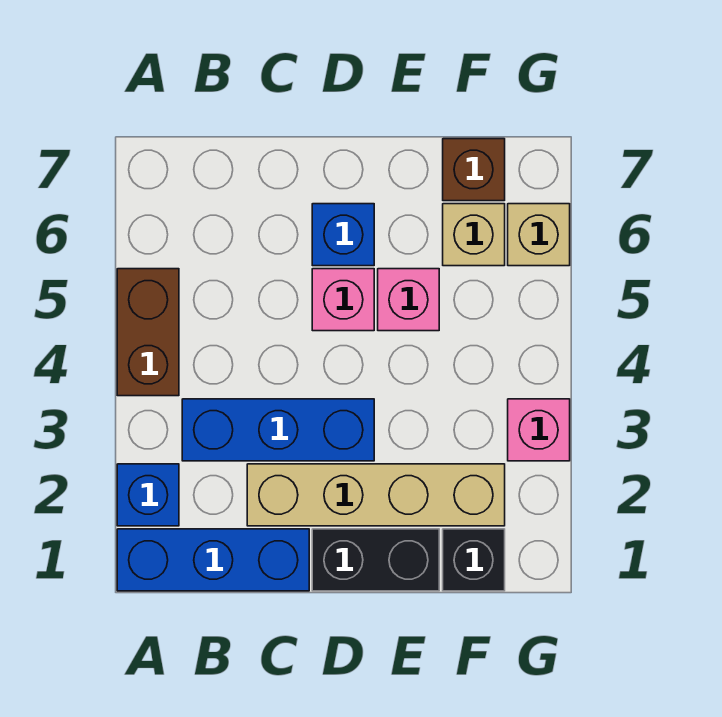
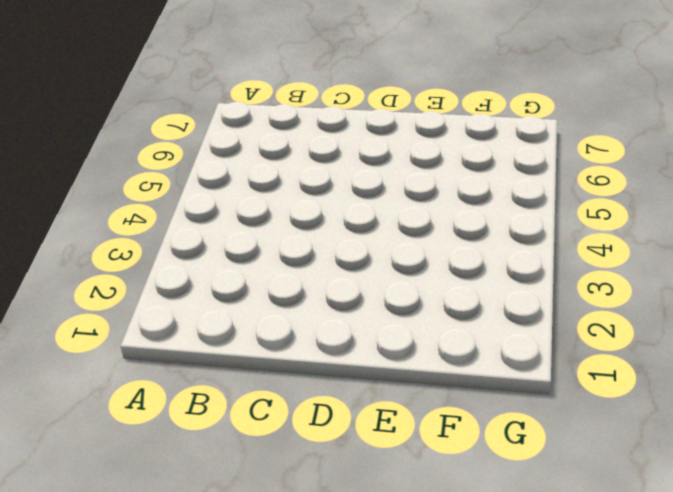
none -> blue 1x3 brick [117,529,309,591]
none -> blue 1x1 brick [117,464,179,526]
none -> brown 1x2 brick [117,269,179,396]

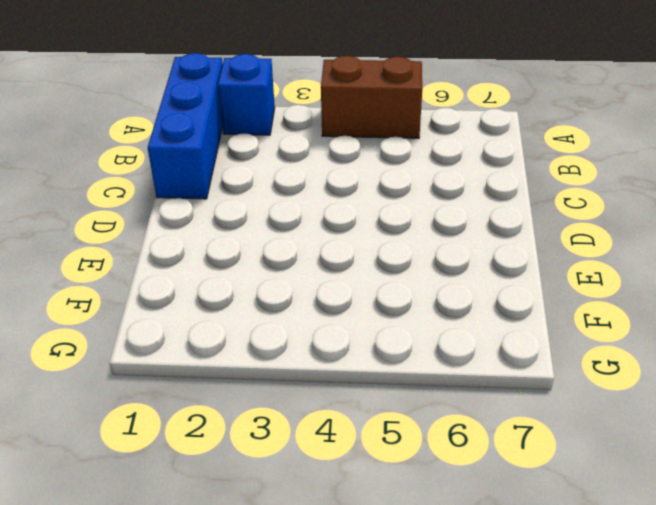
none -> blue 1x3 brick [182,399,374,461]
none -> tan 1x4 brick [247,464,505,526]
none -> black 1x2 brick [312,529,439,591]

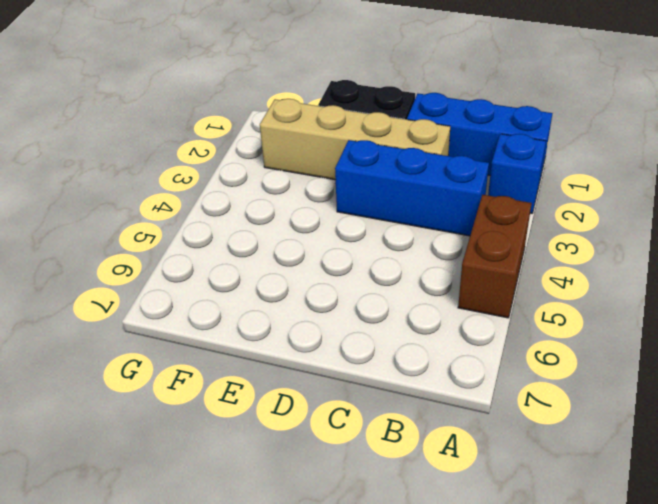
none -> pink 1x1 brick [312,269,374,331]
none -> blue 1x1 brick [312,204,374,266]
none -> pink 1x1 brick [378,269,439,331]

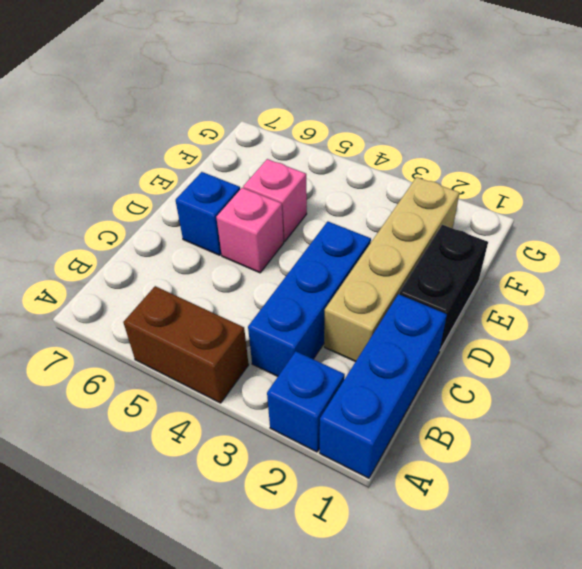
none -> black 1x1 brick [443,529,505,591]
none -> tan 1x1 brick [443,204,505,266]
none -> brown 1x1 brick [443,139,505,201]

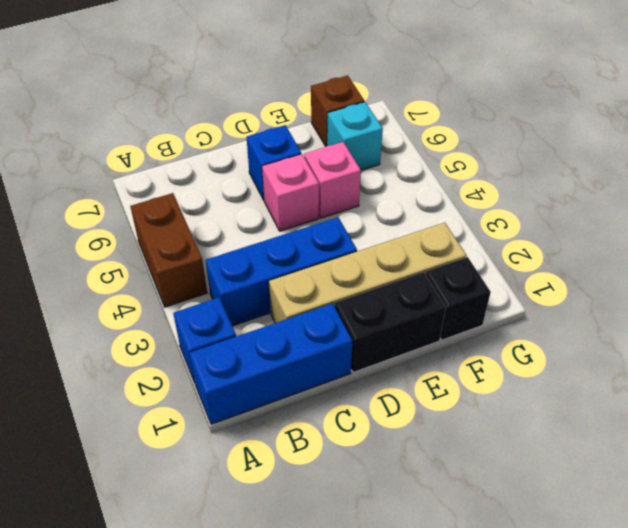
cyan 1x1 brick [327,102,383,170] -> tan 1x1 brick [443,204,505,266]
none -> pink 1x1 brick [508,399,570,461]
none -> tan 1x1 brick [508,204,570,266]

